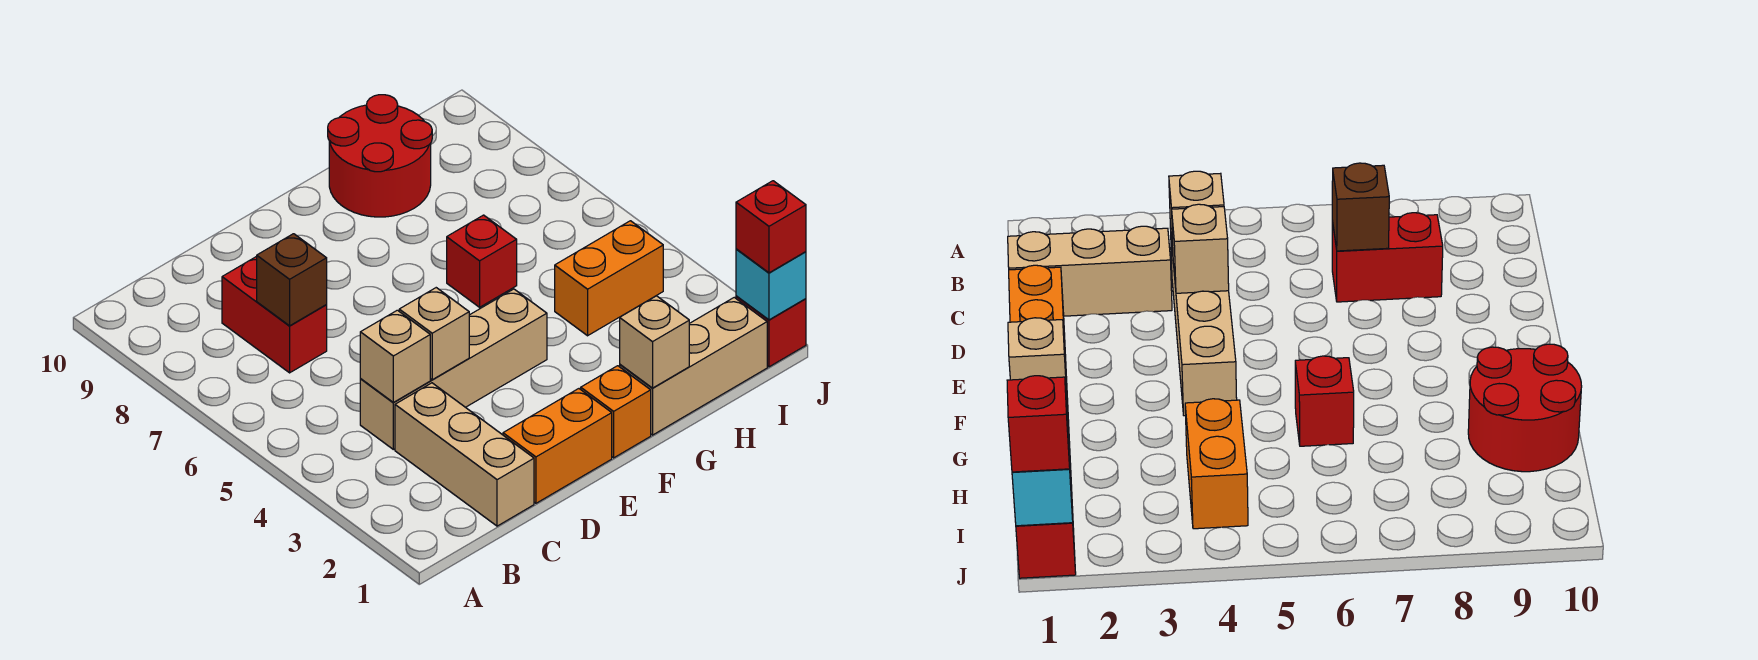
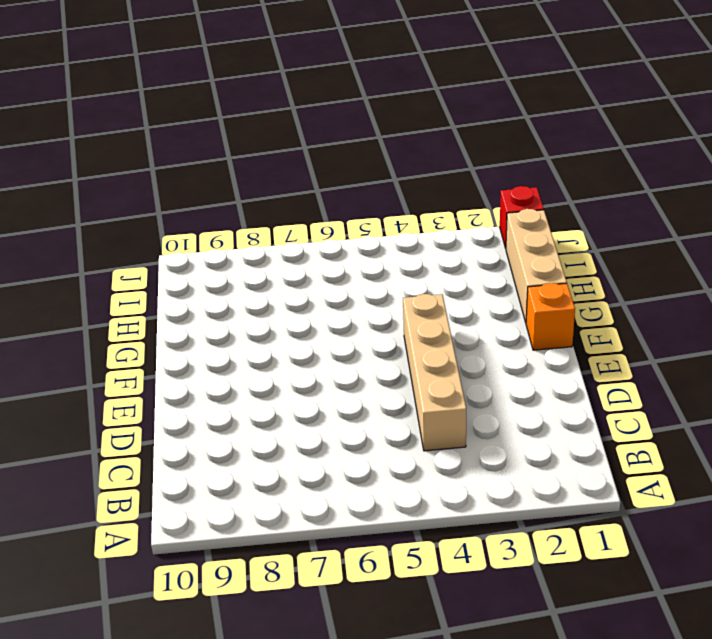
none -> tan 1x3 brick [395,383,534,526]
none -> red 1x2 brick [222,256,327,373]
none -> orange 1x2 brick [503,389,612,503]

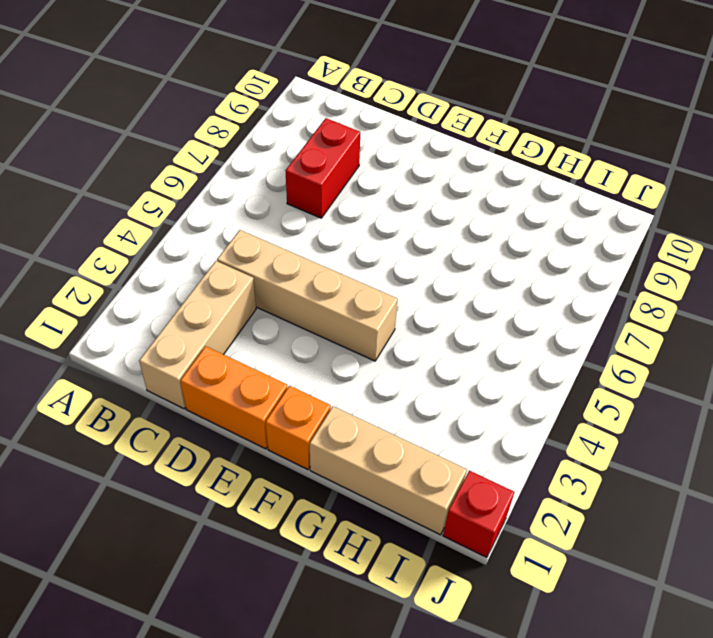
none -> red 1x1 brick [447,215,517,307]
none -> red 2x2 round brick [328,95,432,217]
none -> orange 1x2 brick [555,221,663,336]

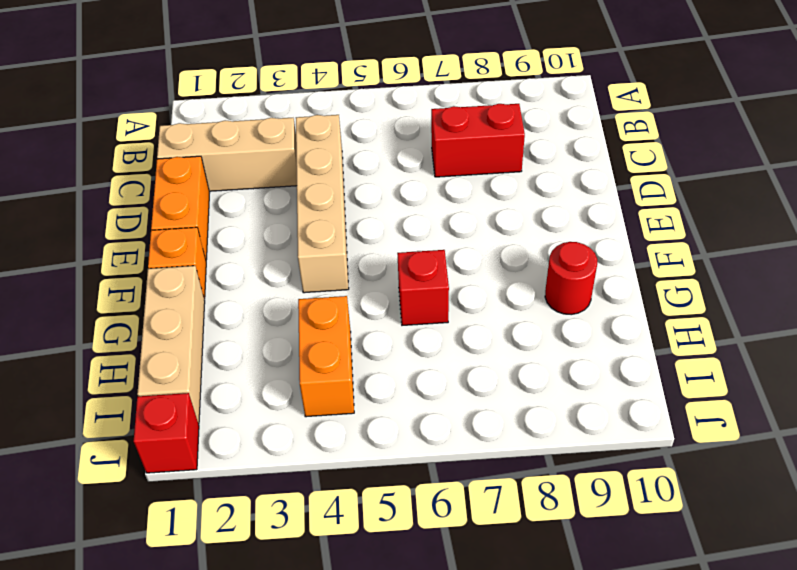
red 1x1 round brick [545,242,597,315] -> red 2x2 round brick [328,95,432,217]
none -> tan 1x1 brick [360,310,430,402]
none -> brown 1x1 brick [257,234,327,326]
none -> tan 1x1 brick [399,288,469,380]

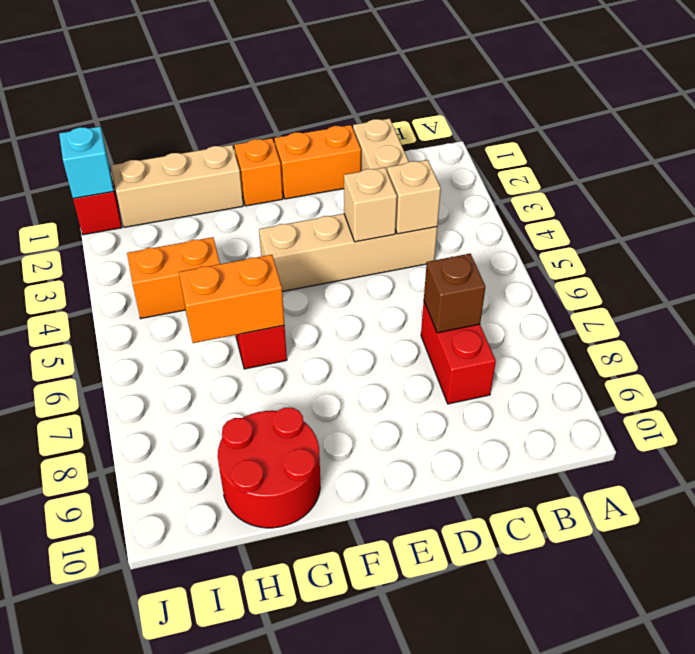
orange 1x2 brick [179,255,284,343] -> none
none -> tan 1x1 brick [620,296,689,388]
none -> red 1x1 brick [736,181,806,273]

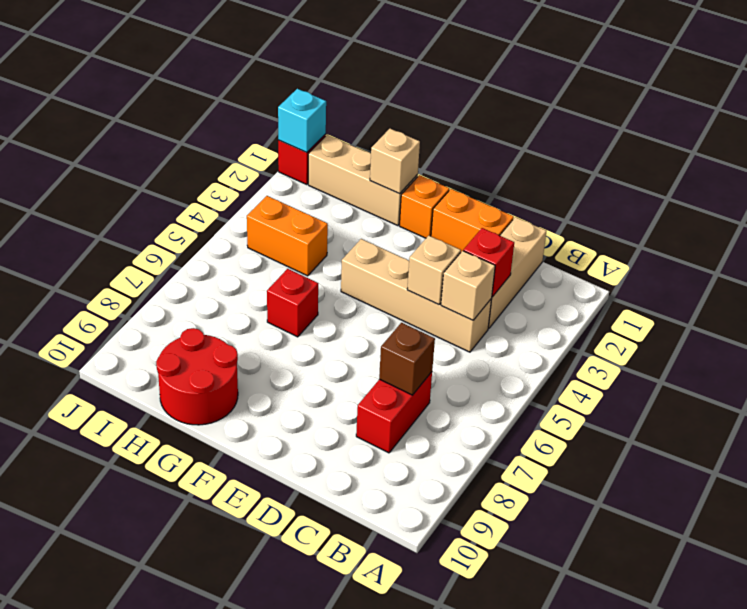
red 1x1 brick [463,228,514,297] -> red 1x1 brick moved to [736,181,806,273]

